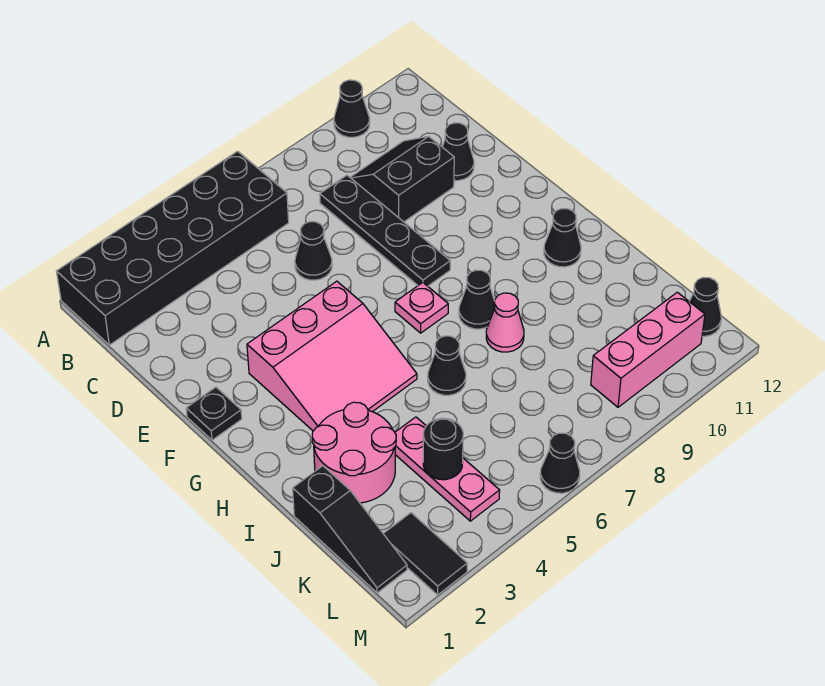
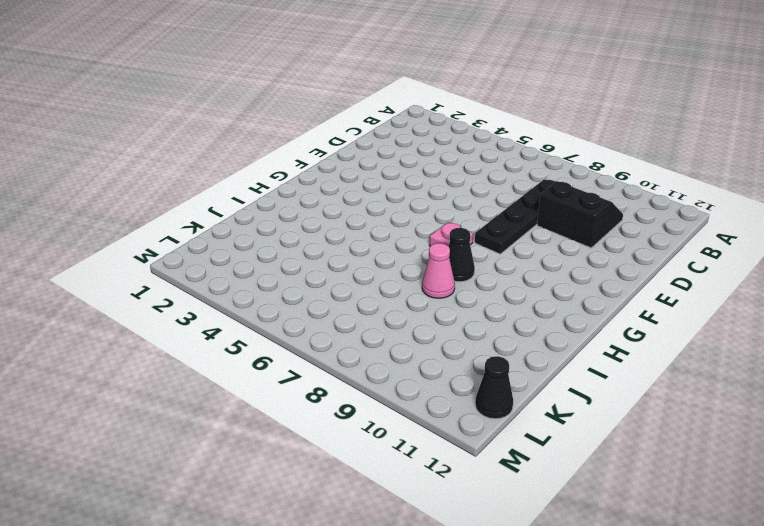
none -> black 2x6 brick [56,151,289,345]
none -> black 1x1 cone [334,80,370,137]
none -> black 1x1 cone [295,222,332,280]

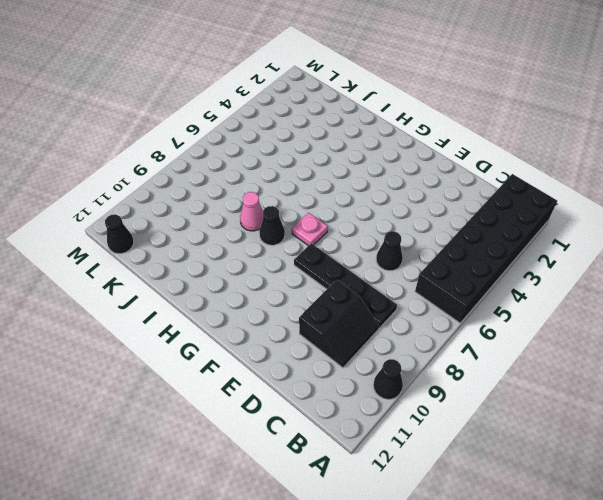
none -> black 1x1 cone [443,123,474,181]
none -> black 1x1 plate [186,387,242,440]
none -> pink 3x3 slope [247,281,417,431]

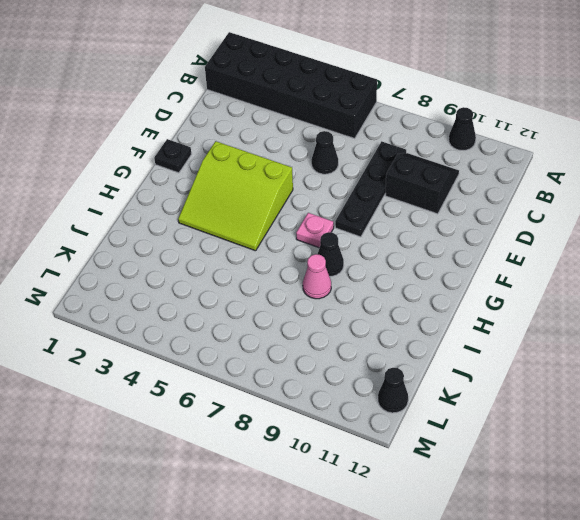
lime 3x3 slope [178,141,293,251] -> pink 3x3 slope [247,281,417,431]
none -> black 1x1 cone [443,123,474,181]
none -> black 1x1 cone [544,209,581,267]
none -> pink 2x2 round brick [312,402,396,503]

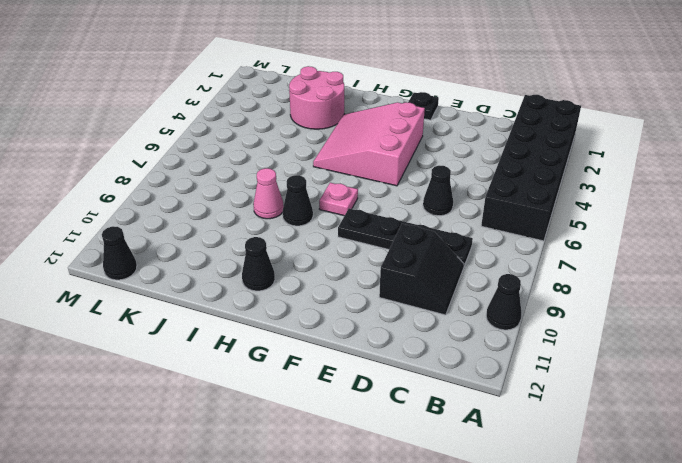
none -> black 1x1 cone [443,123,474,181]
none -> black 1x1 cone [428,336,466,395]
none -> black 1x3 slope [293,466,407,593]

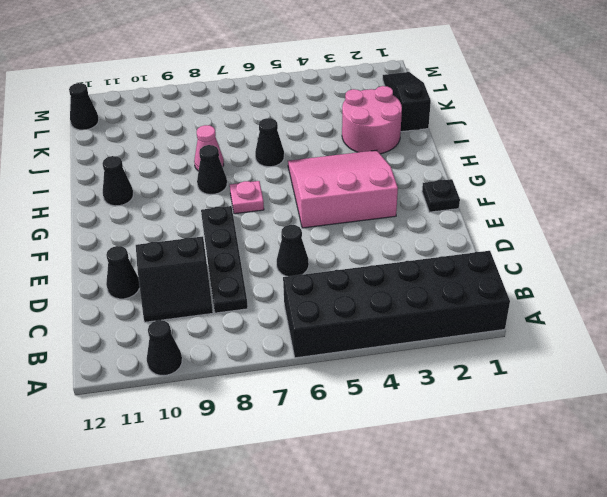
none -> pink 1x3 plate [395,417,500,521]
none -> black 1x2 tile [383,513,467,595]
none -> pink 1x3 brick [591,292,705,407]

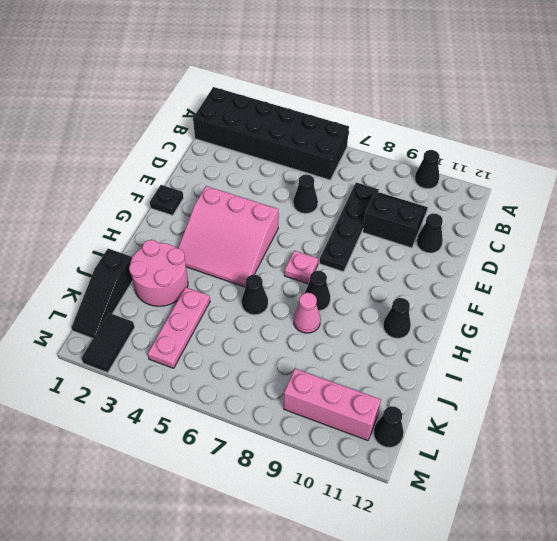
none -> black 1x1 cone [540,433,580,493]
none -> black 1x1 round brick [423,418,463,480]

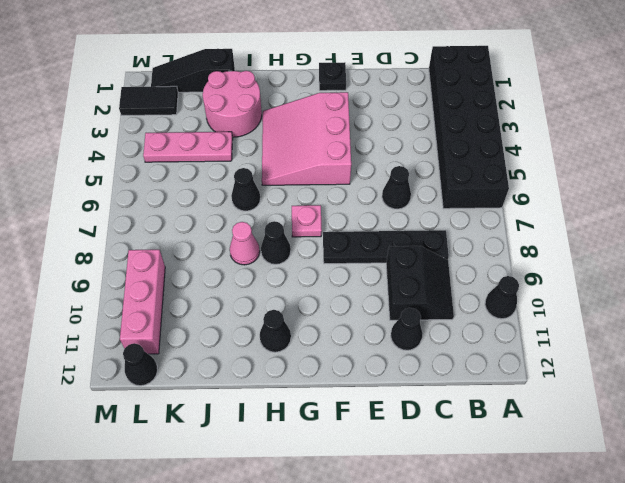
none -> black 1x1 cone [540,433,580,493]
none -> black 1x1 round brick [423,418,463,480]

